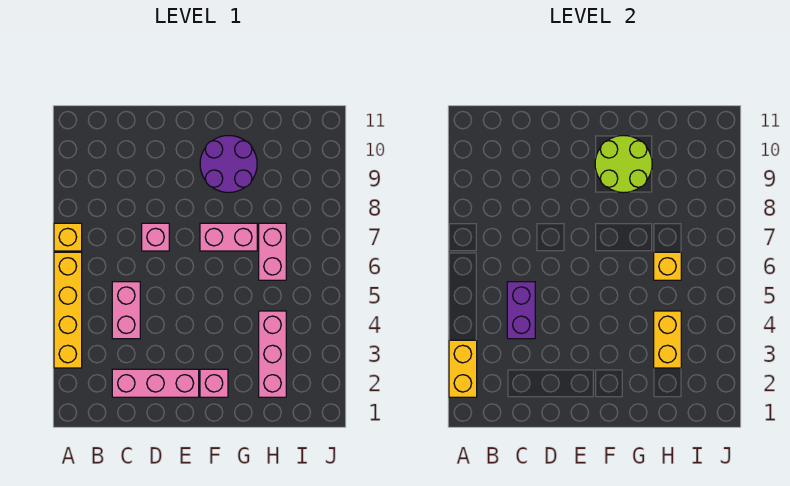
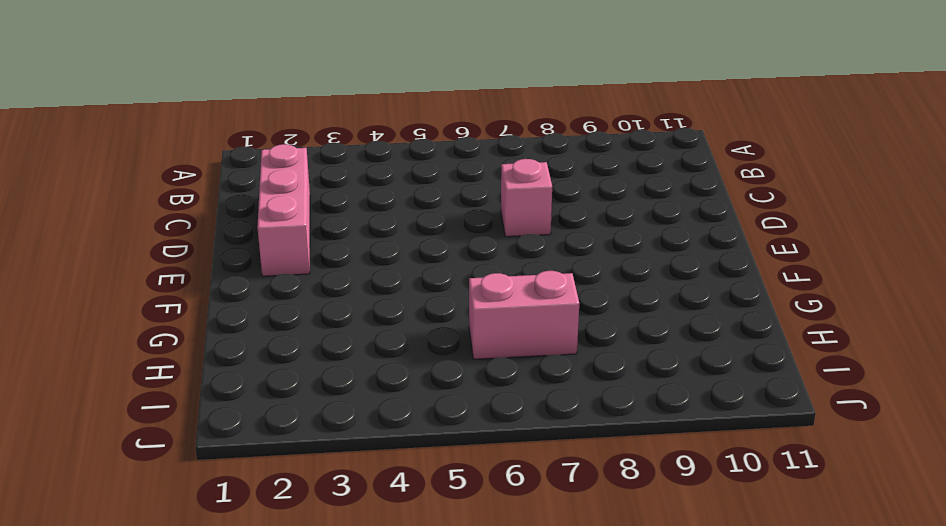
none -> yellow 1x4 brick [54,252,82,368]
none -> yellow 1x1 brick [54,223,82,251]
none -> pink 1x2 brick [112,282,140,339]

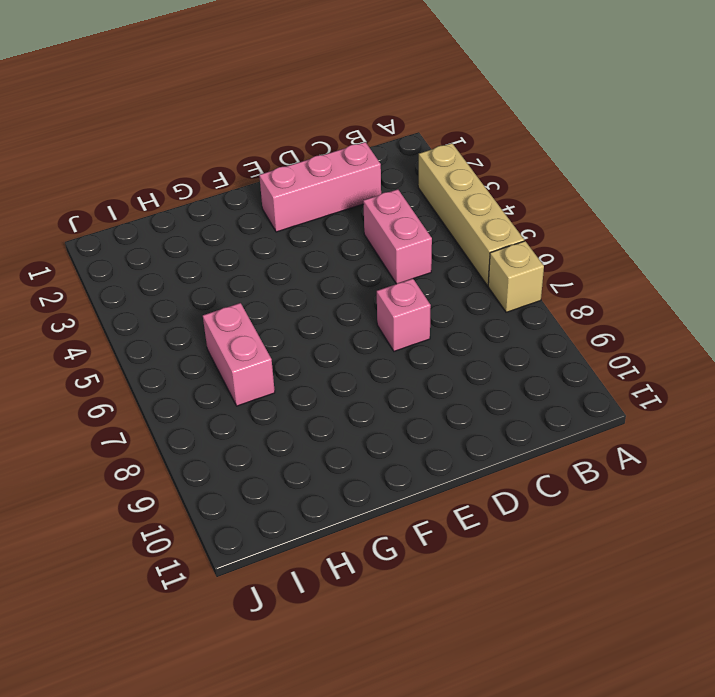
tan 1x4 brick [418,143,524,286] -> yellow 1x4 brick [54,252,82,368]
tan 1x1 brick [488,241,544,312] -> yellow 1x1 brick [54,223,82,251]
none -> pink 1x1 brick [200,369,228,397]
none -> pink 1x2 brick [200,223,257,251]
none -> purple 2x2 round brick [200,135,257,193]

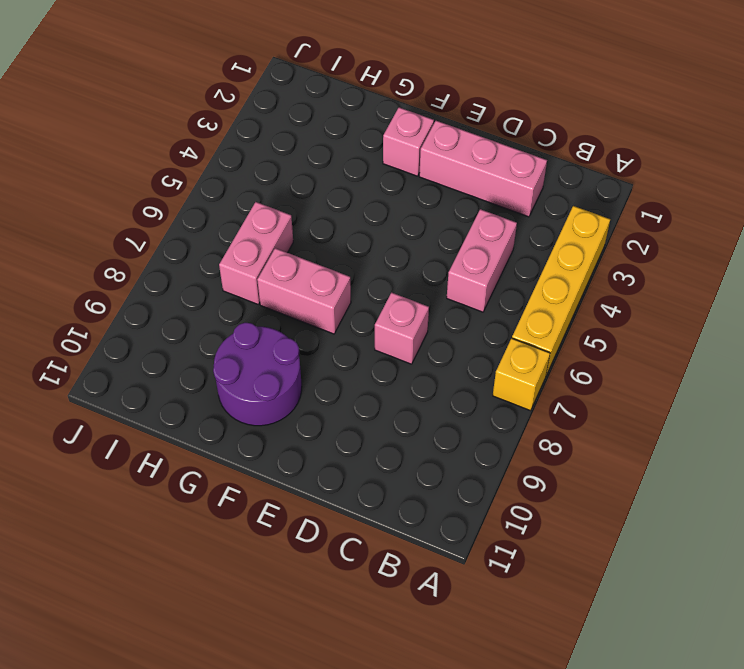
none -> pink 1x3 brick [259,311,286,397]
none -> yellow 1x2 brick [449,340,477,397]
none -> purple 1x2 brick [507,282,535,339]

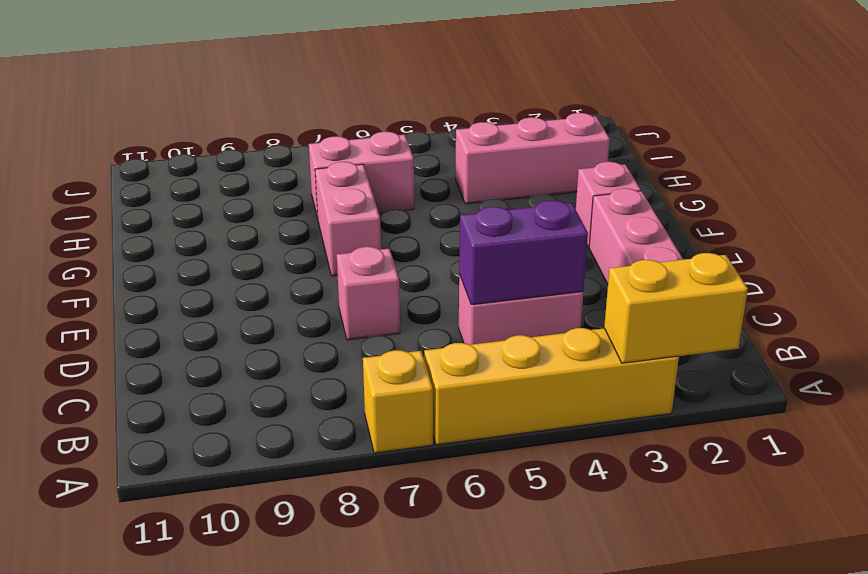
none -> purple 2x2 round brick [200,135,257,193]
none -> lime 2x2 round brick [595,135,652,193]
none -> yellow 1x2 brick [654,311,681,368]

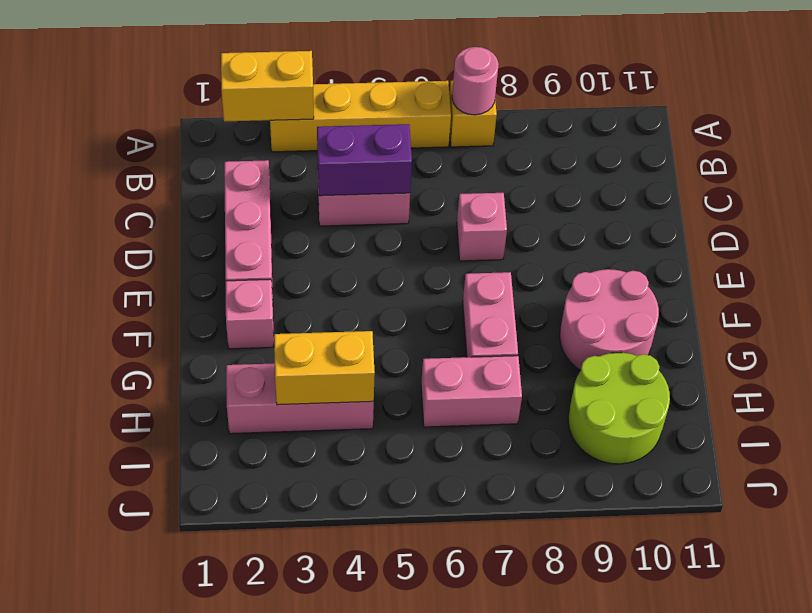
pink 1x1 round brick [452,47,499,115] -> none
pink 2x2 round brick [560,269,659,370] -> purple 2x2 round brick [200,135,257,193]
lime 2x2 round brick [568,353,670,464] -> lime 2x2 round brick moved to [595,135,652,193]
none -> yellow 1x1 brick [654,252,681,280]

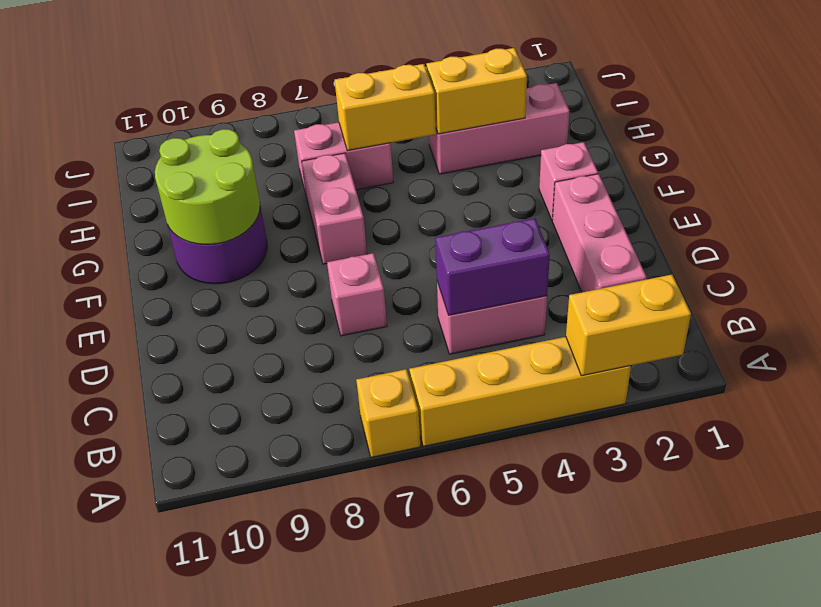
yellow 1x2 brick [335,64,436,151] -> yellow 1x1 brick [654,252,681,280]

